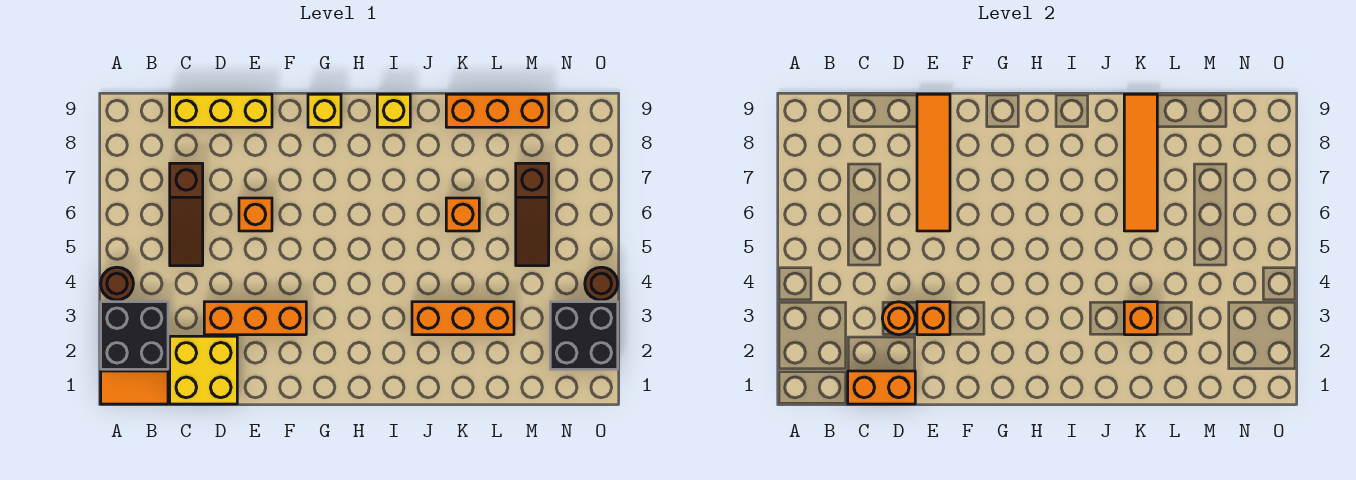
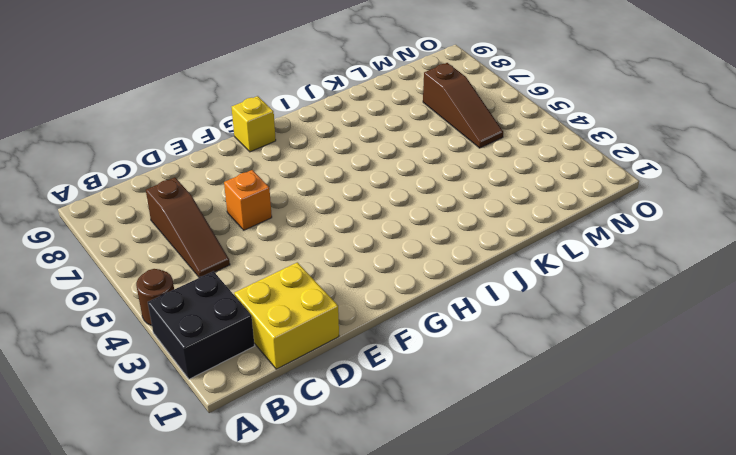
none -> orange 1x2 tile [101,371,168,404]
none -> yellow 1x3 brick [170,94,272,127]
none -> orange 1x3 brick [204,302,306,335]

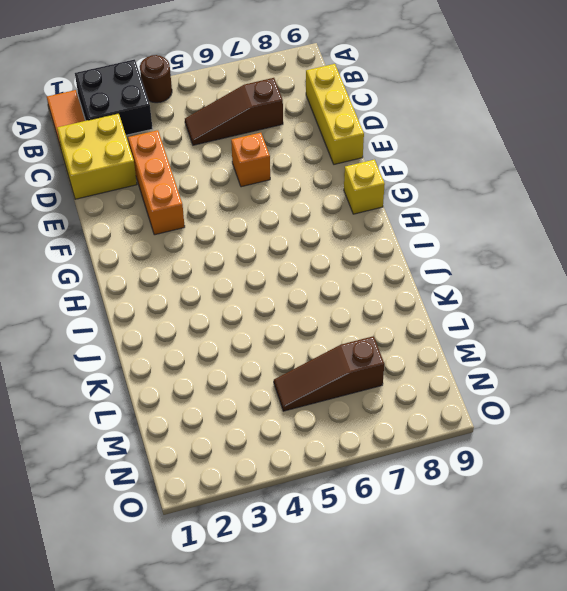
none -> yellow 1x1 brick [377,94,410,127]
none -> orange 1x3 brick [412,302,514,335]
none -> orange 1x1 brick [446,198,479,231]

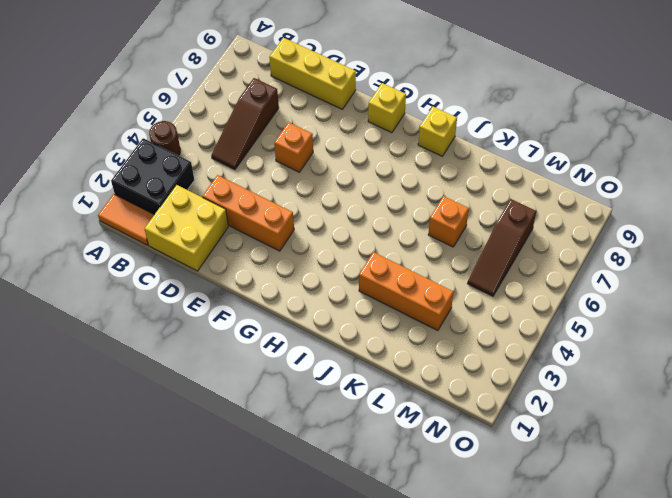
none -> orange 1x3 brick [446,94,549,127]
none -> black 2x2 brick [550,302,618,369]
none -> brown 1x1 round brick [585,267,618,300]

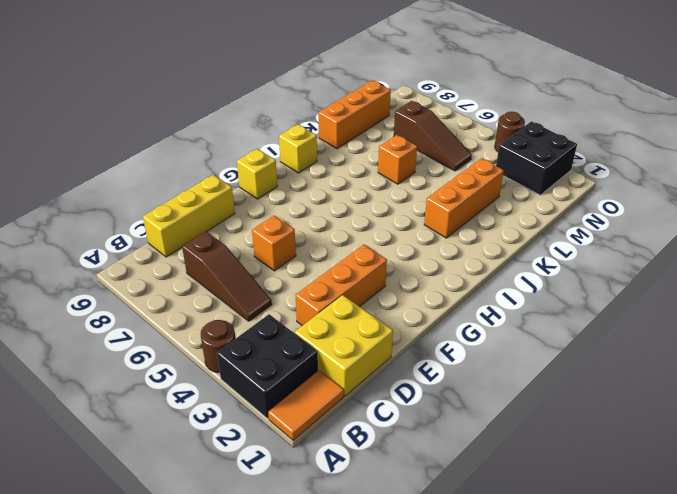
none -> orange 1x2 brick [848,371,915,404]
none -> orange 1x1 round brick [882,302,915,335]
none -> orange 1x1 brick [917,302,950,335]

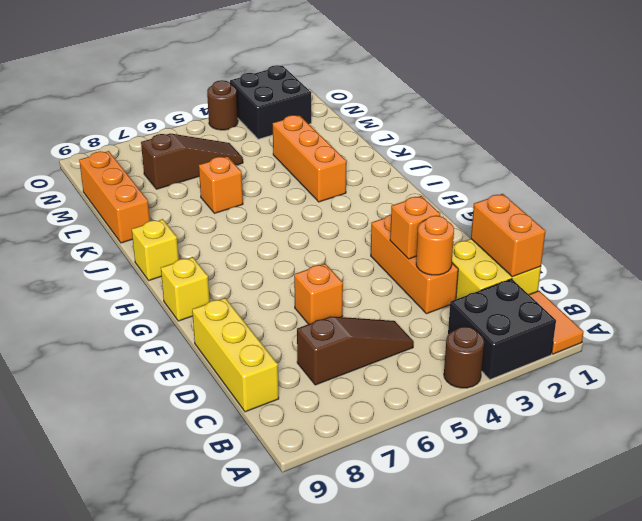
none -> orange 1x4 tile [917,94,950,231]
none -> orange 1x1 brick [1124,302,1157,335]
none -> orange 1x4 tile [1124,94,1157,231]

